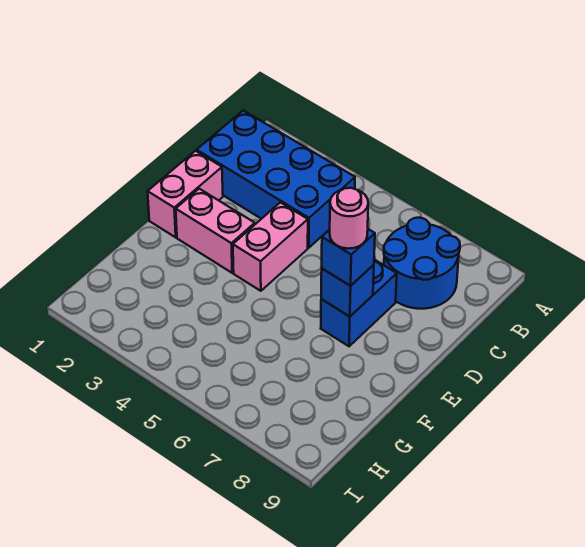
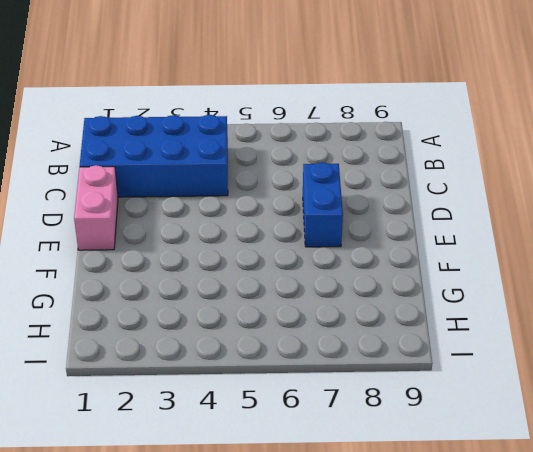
none -> blue 2x2 round brick [384,218,460,309]
none -> pink 1x2 brick [233,202,308,291]

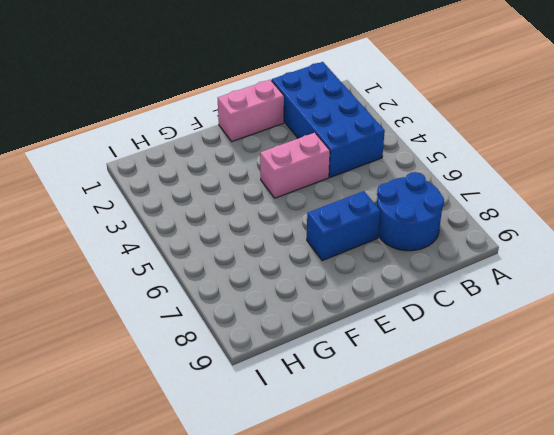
none -> pink 1x2 brick [176,189,255,273]
none -> blue 1x1 brick [321,265,374,317]

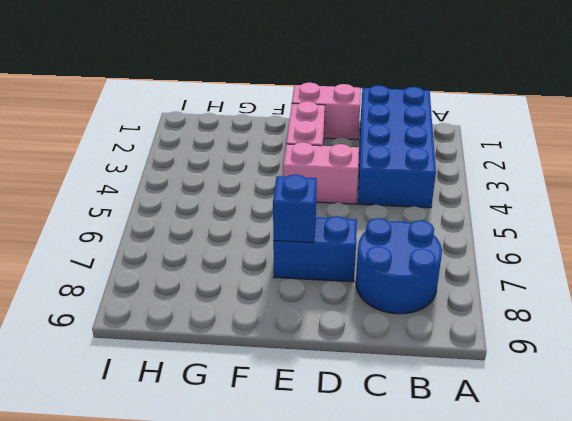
none -> blue 1x1 brick [322,229,375,286]
none -> pink 1x1 round brick [330,188,368,249]

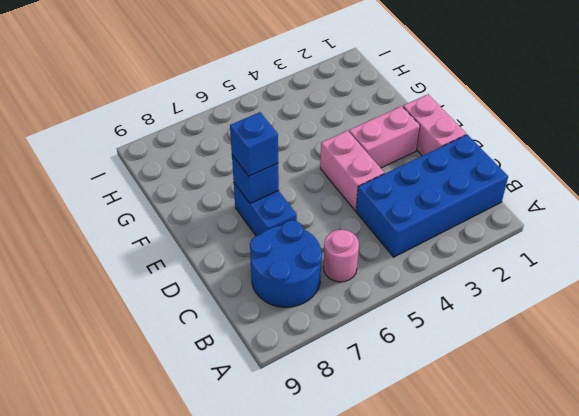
pink 1x1 round brick [323,230,359,282] -> pink 1x1 round brick moved to [330,188,368,249]

